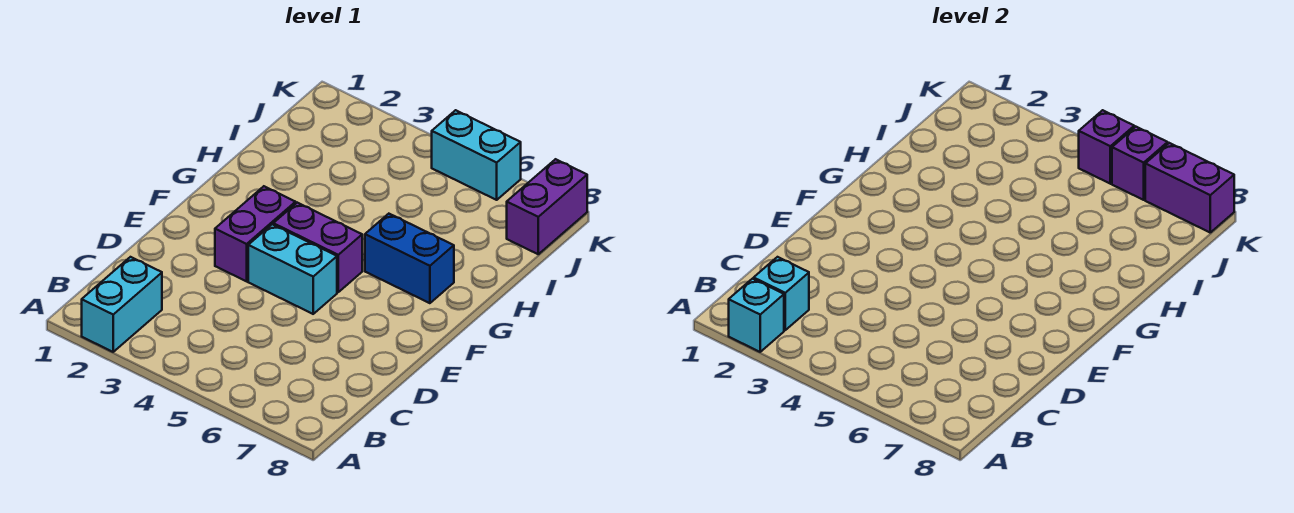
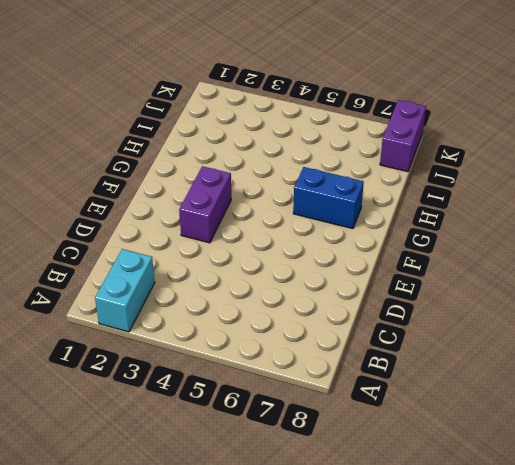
none -> cyan 1x2 brick [248,224,337,314]
none -> purple 1x2 brick [273,203,362,292]
none -> cyan 1x2 brick [432,110,521,200]

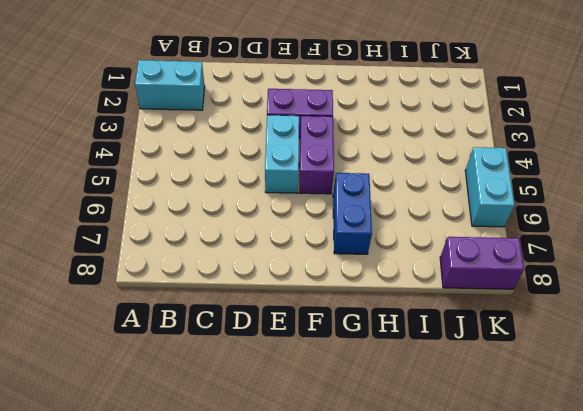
none -> cyan 1x1 brick [729,279,784,352]
none -> cyan 1x1 brick [754,257,809,330]
none -> purple 1x1 brick [1079,110,1134,184]

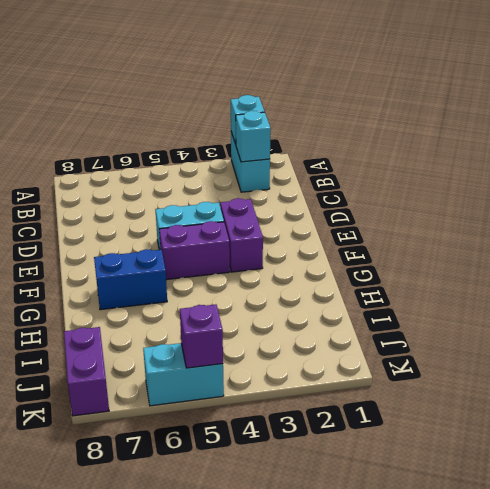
none -> purple 1x1 brick [1112,127,1168,200]
none -> purple 1x2 brick [1145,143,1234,232]

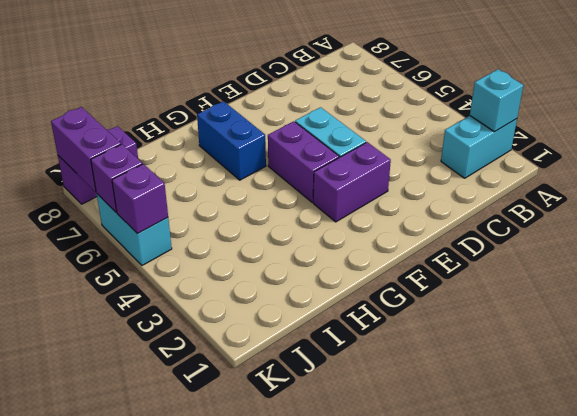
none -> cyan 1x1 brick [754,257,809,330]

